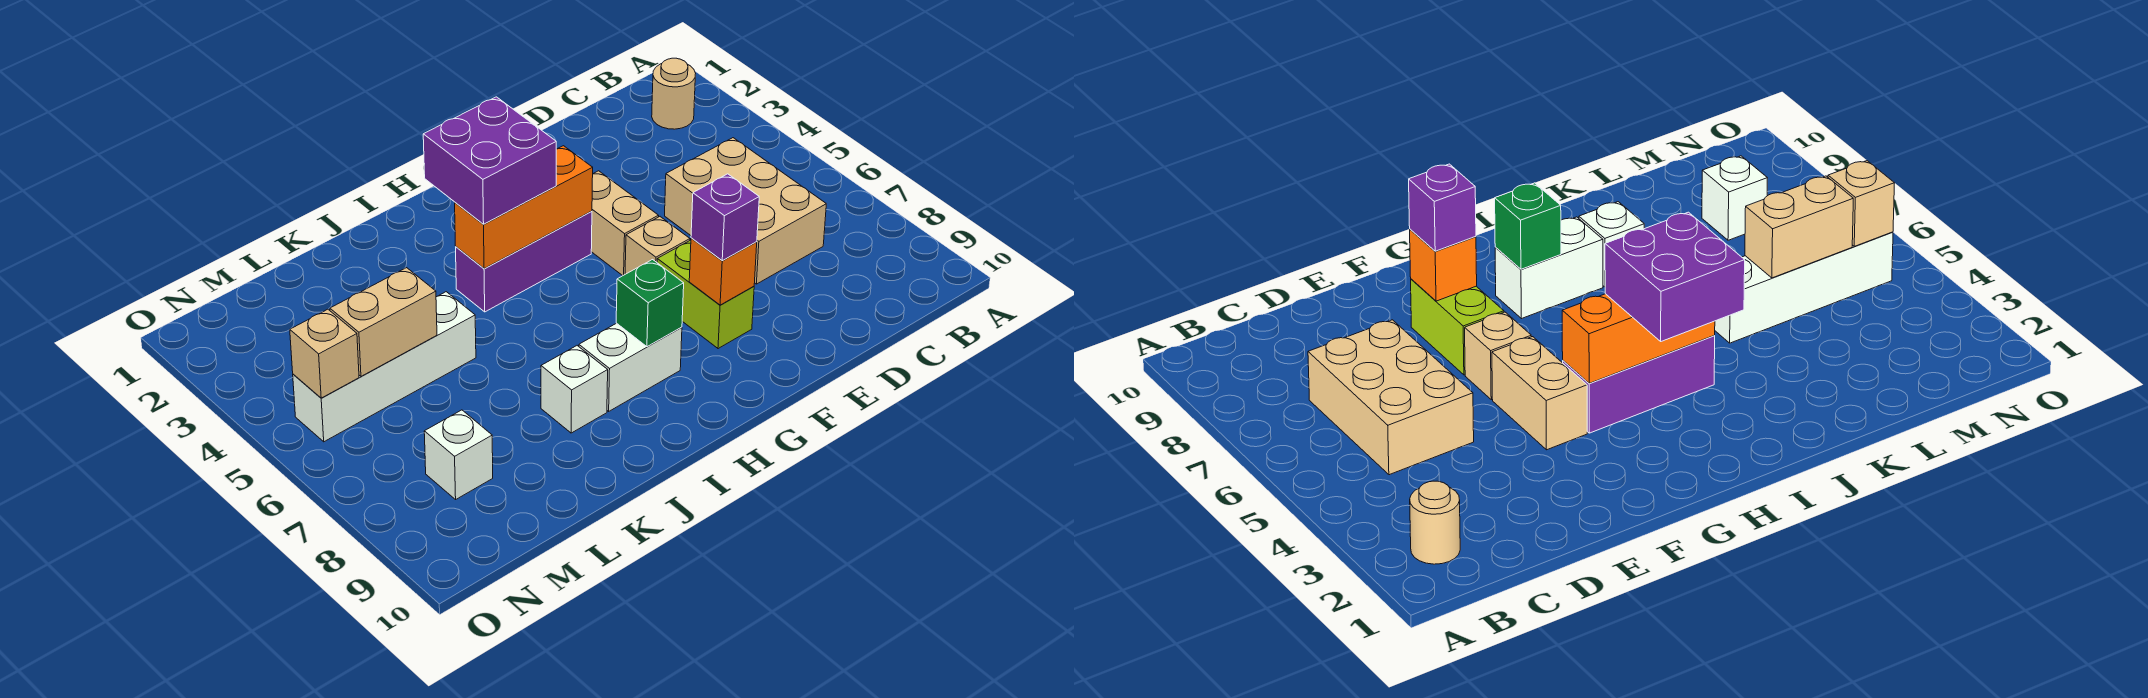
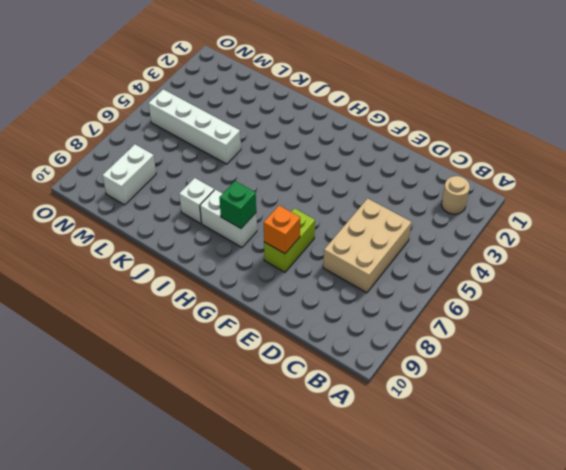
white 1x2 brick [102,144,156,205] -> white 1x1 brick [424,410,493,499]
none -> tan 1x2 brick [591,171,659,276]
none -> tan 1x1 brick [625,217,690,274]
none -> purple 1x3 brick [456,211,592,312]

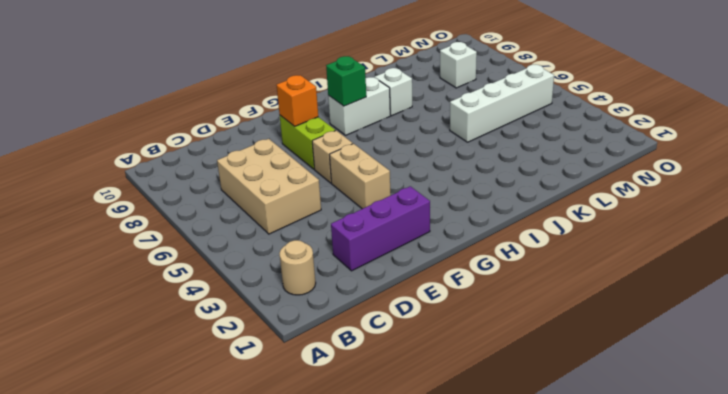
purple 1x3 brick [331,186,430,271] -> purple 1x3 brick moved to [456,211,592,312]
none -> orange 1x3 brick [455,146,593,269]
none -> tan 1x2 brick [330,268,437,376]
none -> tan 1x1 brick [290,309,359,398]

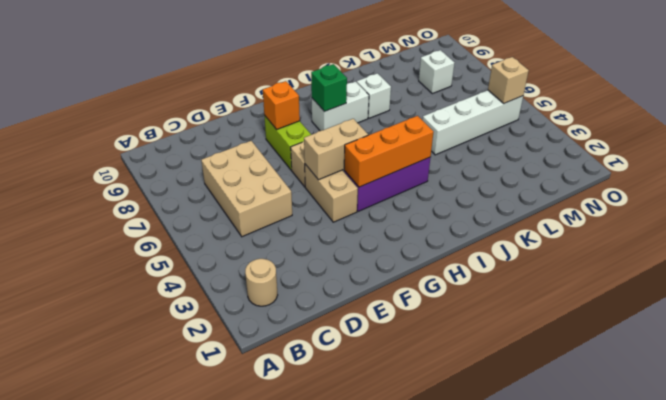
tan 1x2 brick [304,119,368,180] -> tan 1x2 brick moved to [330,268,437,376]
none -> purple 1x1 brick [691,174,759,261]
none -> purple 2x2 brick [423,97,556,224]

